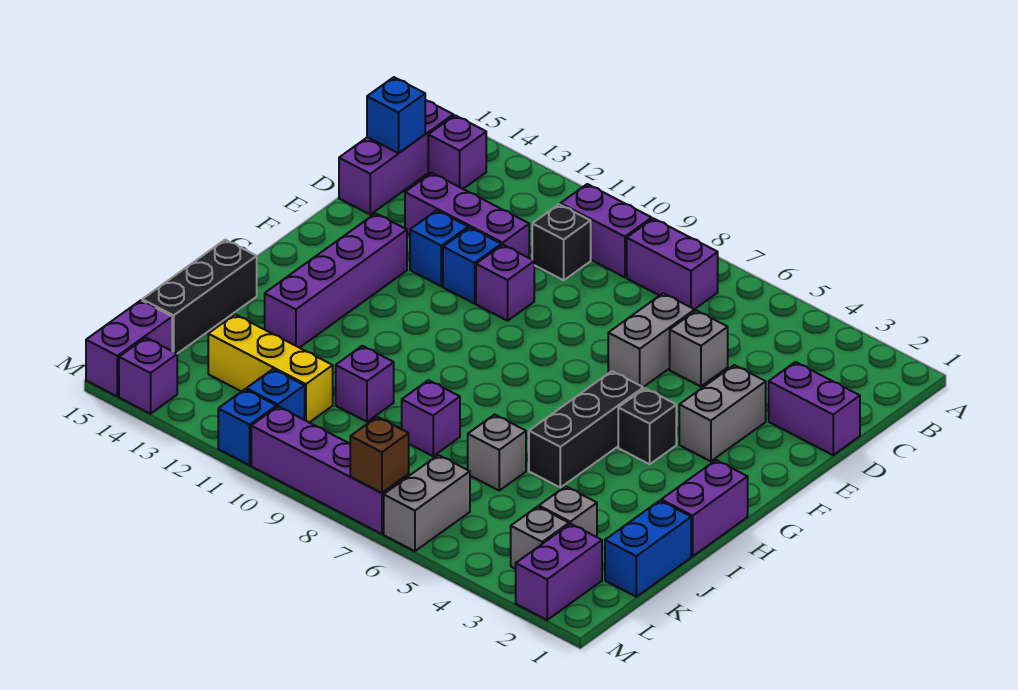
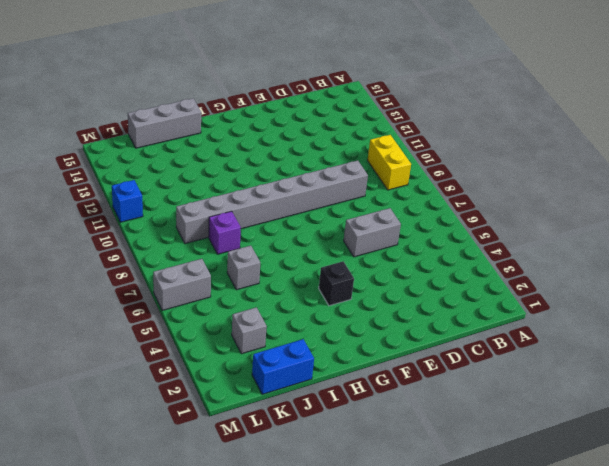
yellow 1x2 brick [368,135,411,190] -> purple 1x2 brick [560,184,652,277]
grey 1x8 brick [176,160,368,243] -> none
grey 1x3 brick [128,99,201,148] -> black 1x3 brick [142,240,257,354]
none -> purple 1x2 brick [627,218,718,309]
none -> purple 1x1 brick [428,115,486,189]
none -> purple 1x3 brick [339,100,453,214]
none -> black 1x1 brick [532,204,591,280]

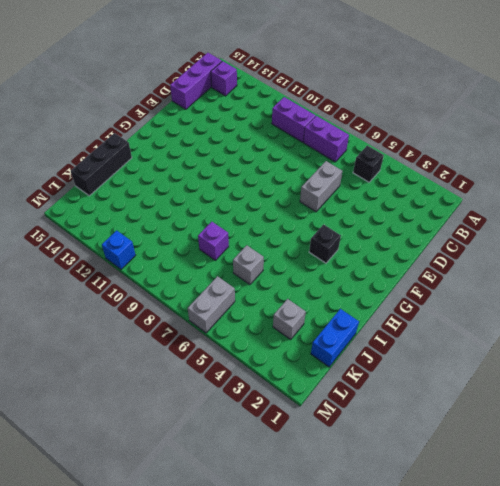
black 1x1 brick [353,145,384,182] -> black 1x1 brick moved to [532,204,591,280]
none -> purple 1x2 brick [769,362,860,455]
none -> grey 1x1 brick [670,310,728,386]
none -> purple 1x3 brick [405,173,529,258]
none -> grey 1x2 brick [679,365,766,461]

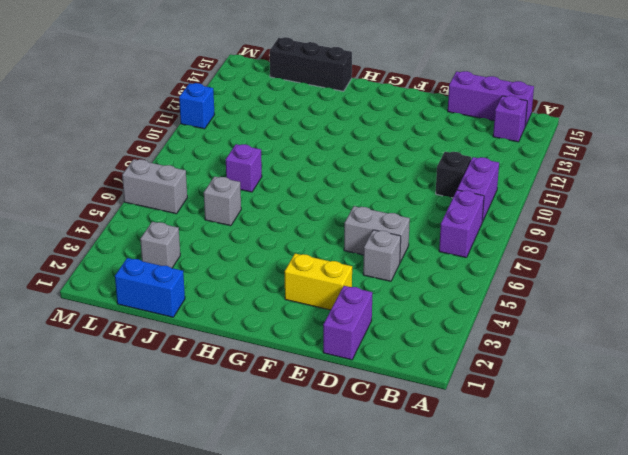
yellow 1x2 brick [285,254,352,310] -> grey 1x2 brick [679,365,766,461]
none -> purple 1x3 brick [405,173,529,258]
none -> purple 1x1 brick [476,245,534,321]
none -> blue 1x1 brick [443,228,501,304]
none -> blue 1x1 brick [410,210,468,286]

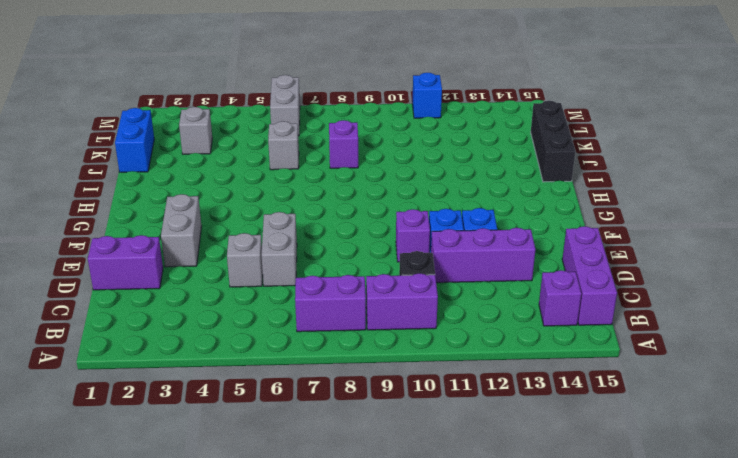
none -> purple 1x4 brick [265,213,407,348]
none -> black 1x1 brick [618,388,676,464]
none -> black 1x3 brick [529,371,643,488]
none -> purple 1x2 brick [661,460,748,556]

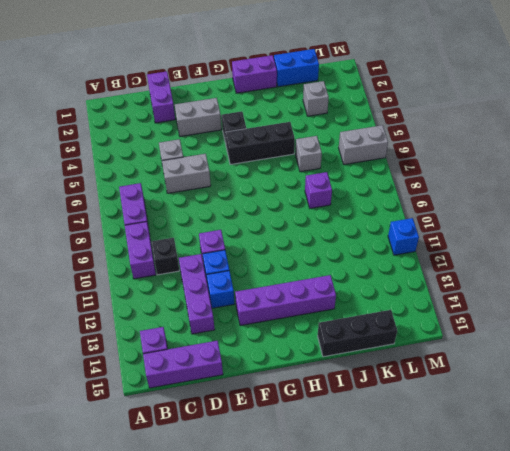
none -> purple 1x1 brick [336,346,394,422]
none -> yellow 1x3 brick [208,315,333,423]
none -> purple 1x2 brick [516,524,602,620]
none -> grey 1x1 brick [511,507,569,569]

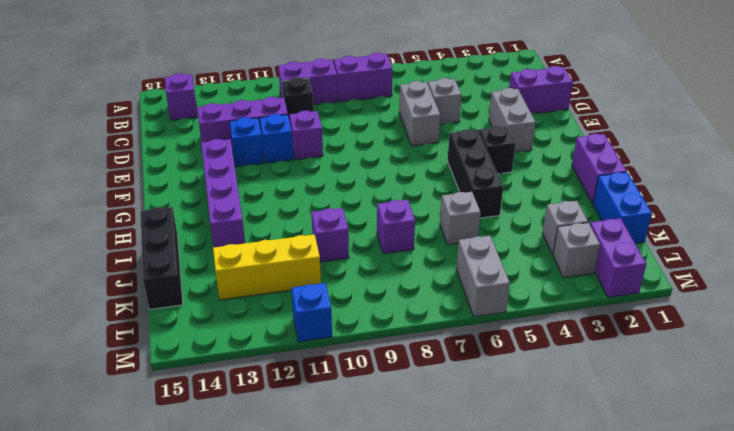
none -> purple 1x3 brick [339,100,453,214]
none -> blue 1x1 brick [246,369,305,420]
none -> purple 1x2 brick [86,300,172,397]
none -> purple 1x4 brick [251,407,409,534]

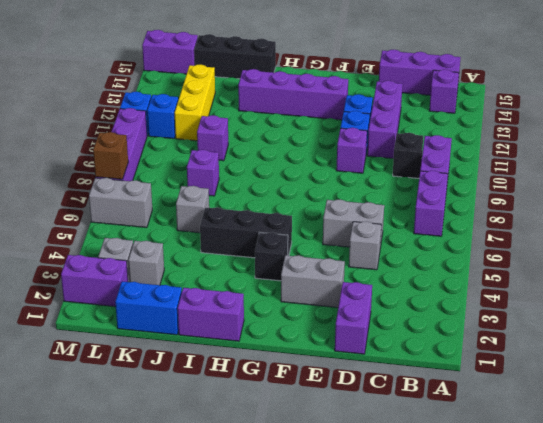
none -> purple 1x1 brick [119,338,177,414]
none -> blue 1x1 brick [367,77,425,153]

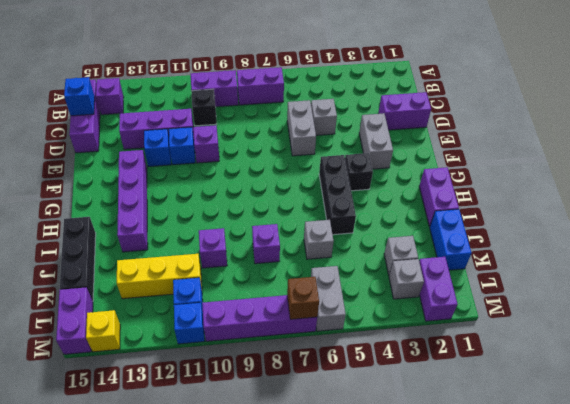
yellow 1x1 brick [86,310,120,352] -> purple 1x1 brick [119,338,177,414]

